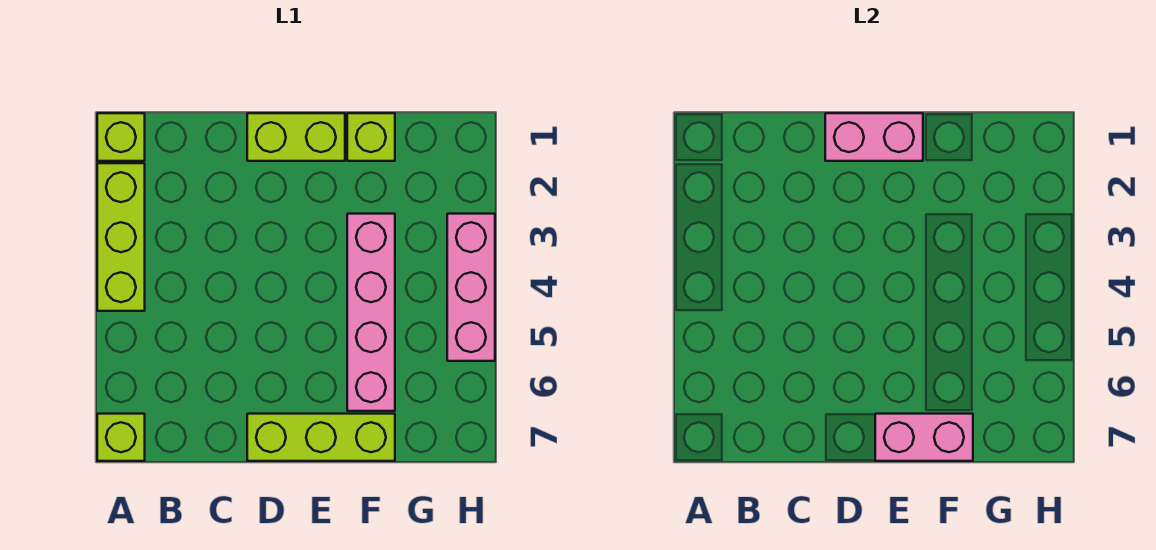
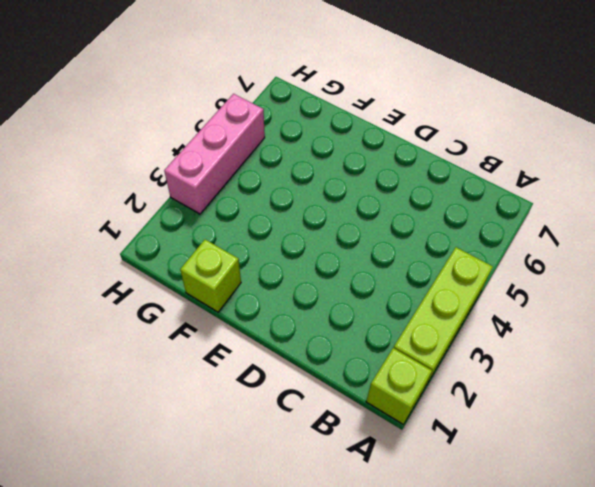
none -> lime 1x1 brick [97,414,145,461]
none -> lime 1x2 brick [247,113,345,161]

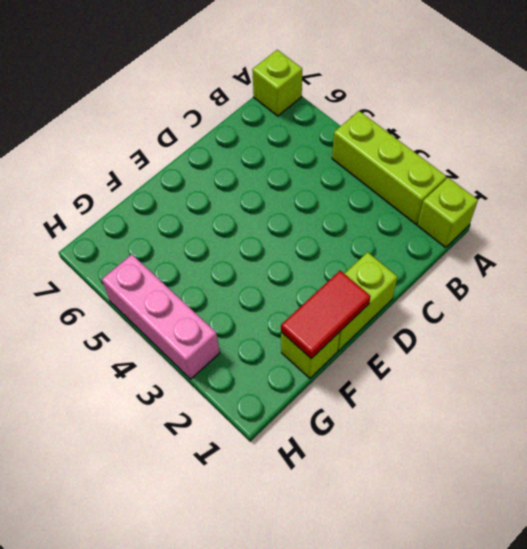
red 1x2 tile [281,271,371,359] -> pink 1x2 brick [825,113,923,161]
none -> lime 1x3 brick [247,414,395,461]
none -> pink 1x4 brick [347,214,395,411]

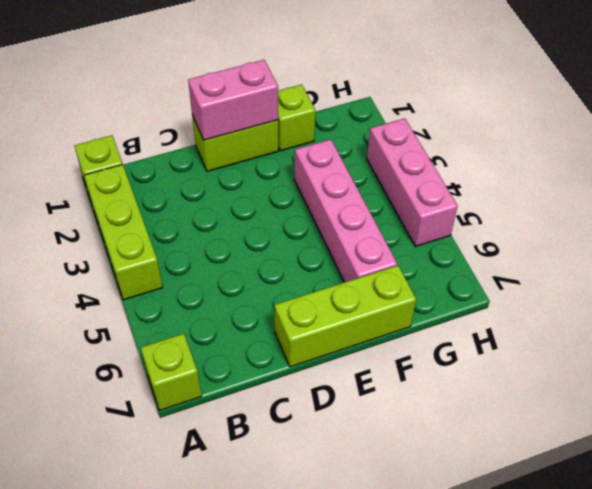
none -> pink 1x2 brick [875,414,973,461]

